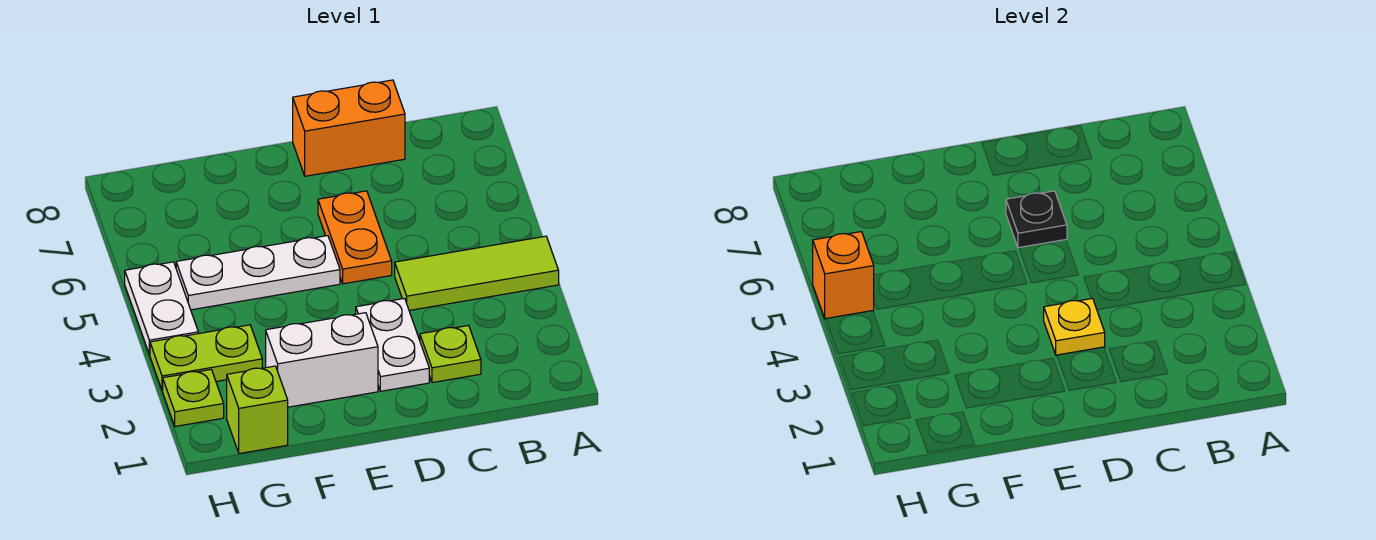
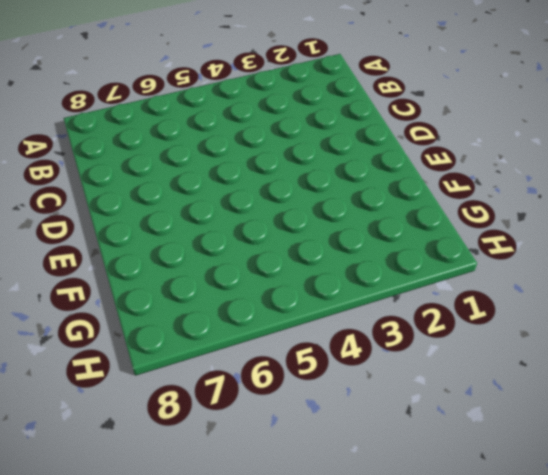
none -> lime 1x3 tile [395,236,559,310]
none -> lime 1x1 plate [420,325,481,383]
none -> orange 1x2 brick [293,80,405,176]

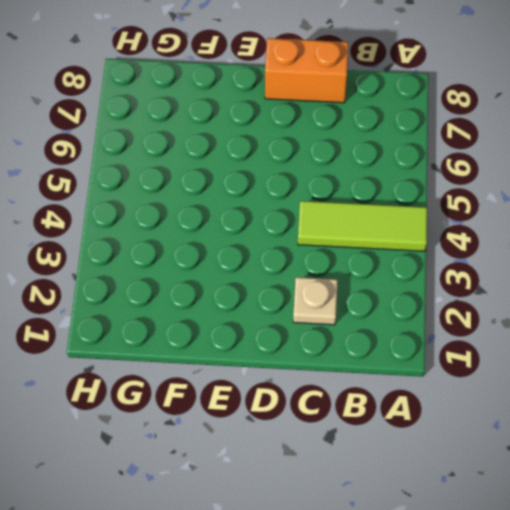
tan 1x1 plate [293,277,338,325] -> lime 1x1 plate [420,325,481,383]
none -> white 1x2 plate [356,298,429,391]
none -> orange 1x2 plate [318,191,392,284]
none -> white 1x2 brick [266,313,378,407]

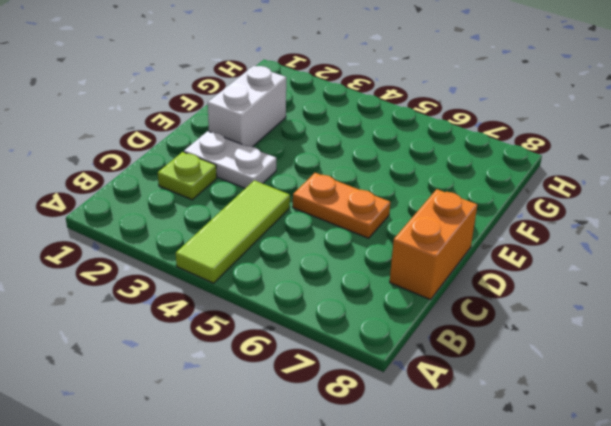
none -> white 1x3 plate [176,236,340,310]
none -> lime 1x1 brick [227,366,288,454]
none -> lime 1x2 plate [150,325,262,391]

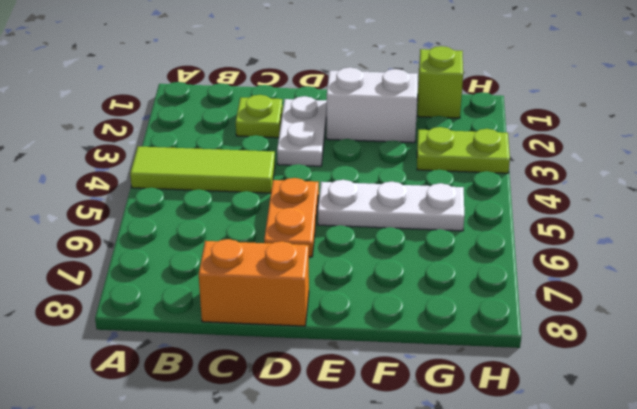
none -> lime 1x1 plate [163,370,224,426]
none -> white 1x2 plate [125,262,198,355]
none -> yellow 1x1 plate [1044,298,1105,355]

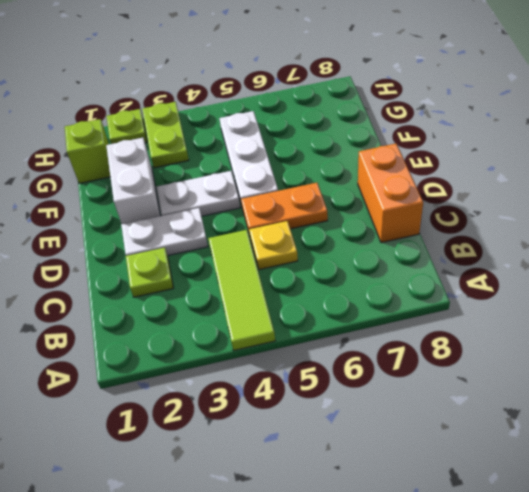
yellow 1x1 plate [249,221,298,270] -> yellow 1x1 plate moved to [1044,298,1105,355]
white 1x2 plate [156,171,240,216] -> white 1x2 plate moved to [125,262,198,355]
none -> black 1x1 plate [1006,191,1067,248]
none -> orange 1x1 brick [813,232,874,319]

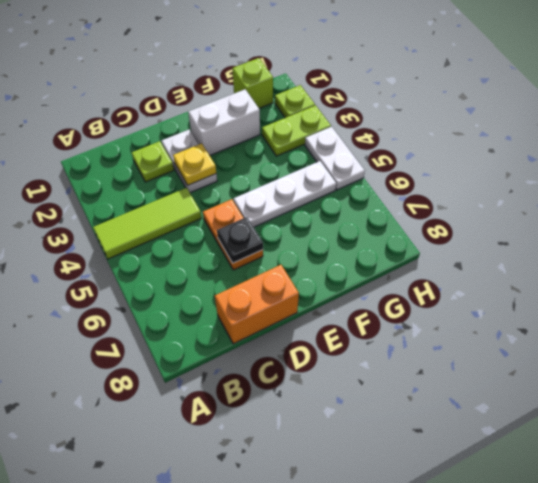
none -> orange 1x1 brick [813,232,874,319]

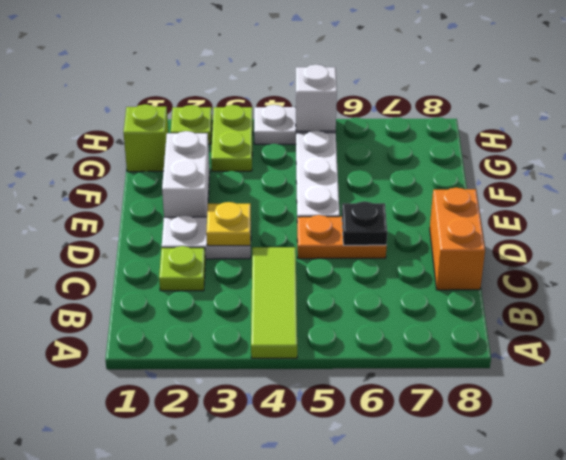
white 1x1 brick [295,65,337,131] -> orange 1x1 brick [813,232,874,319]

